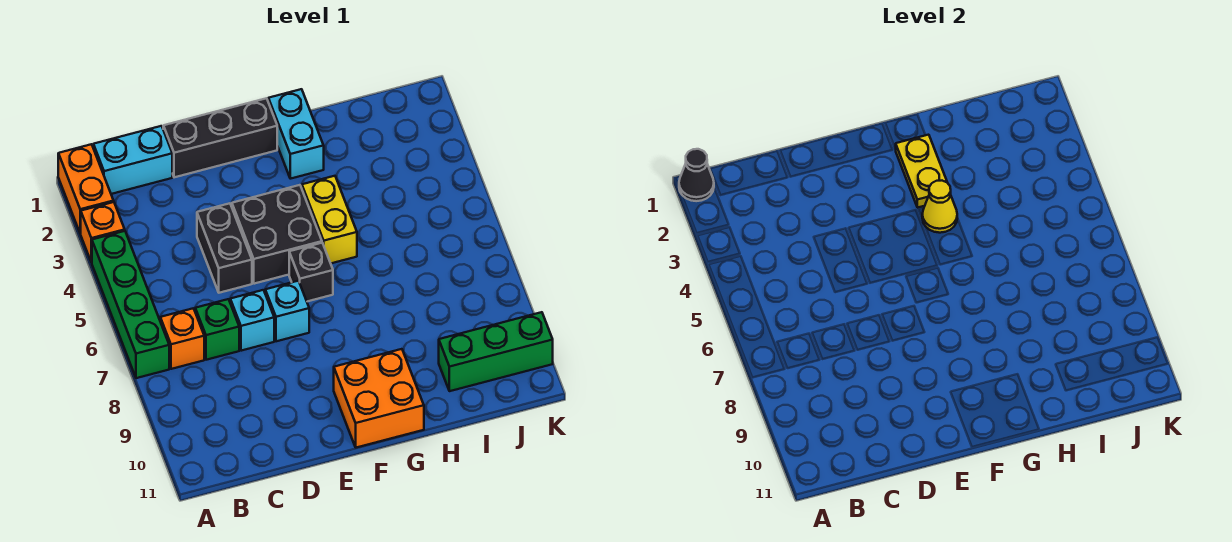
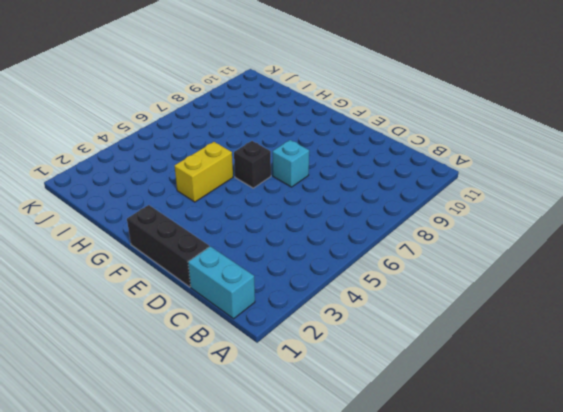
none -> orange 1x2 brick [58,144,114,234]
none -> orange 1x1 brick [81,202,125,263]
none -> green 1x4 brick [92,231,169,378]

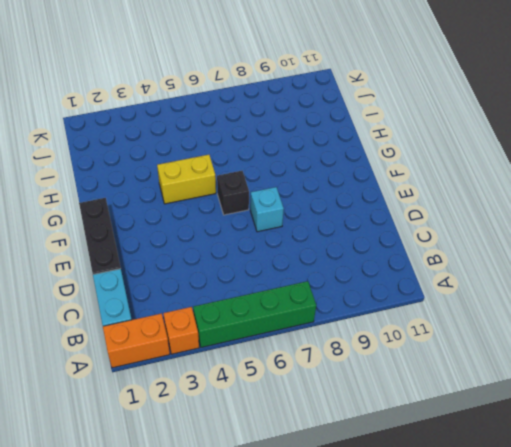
none -> orange 1x1 brick [160,308,204,369]
none -> green 1x1 brick [195,299,239,360]
none -> black 1x2 brick [197,203,252,293]

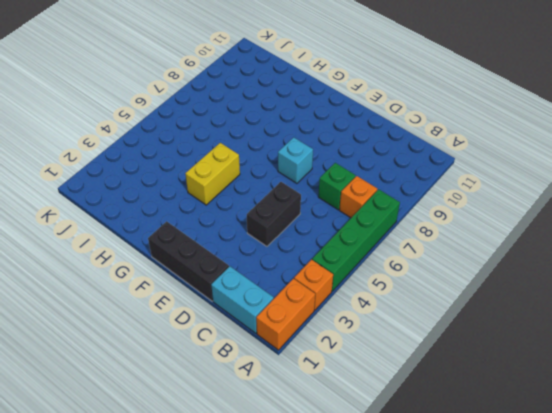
none -> cyan 1x1 brick [230,290,274,351]
none -> black 2x2 brick [232,185,322,284]
none -> black 1x1 brick [289,243,333,301]

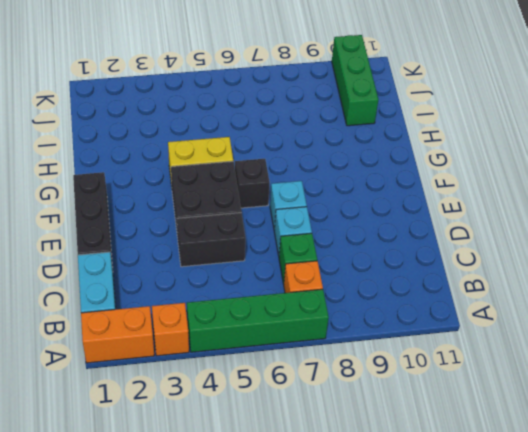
none -> orange 2x2 brick [334,349,424,448]
none -> cyan 1x2 brick [268,89,324,179]
none -> black 1x1 cone [679,149,714,201]

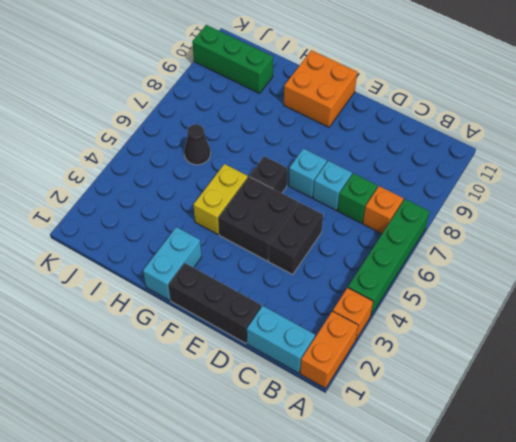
black 1x1 cone [184,124,211,165] -> black 1x1 cone moved to [679,149,714,201]
none -> yellow 1x2 plate [896,135,947,207]
none -> yellow 1x1 cone [922,181,957,233]

